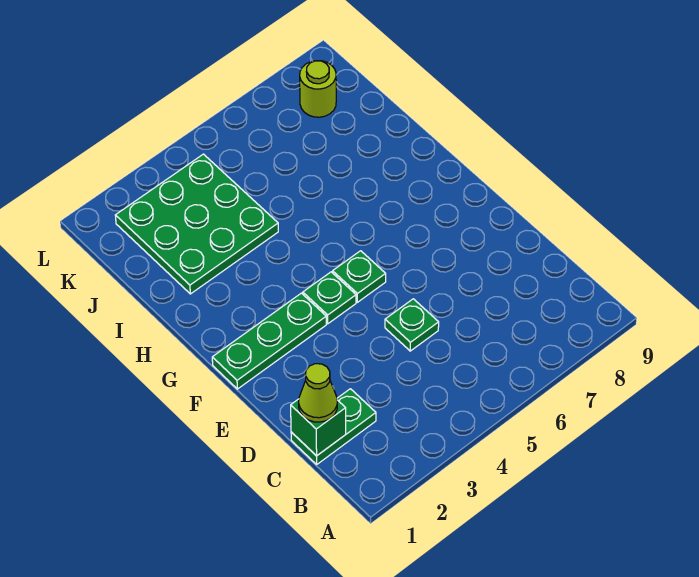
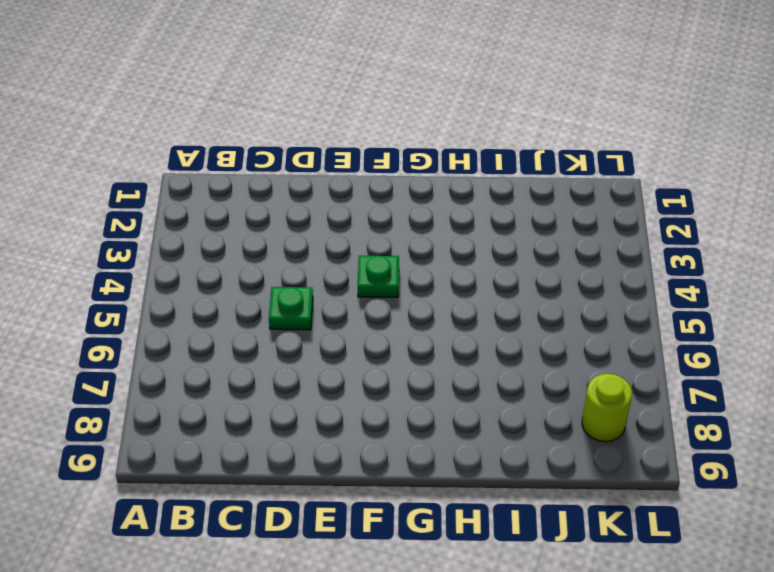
none -> green 1x2 plate [291,389,376,464]
none -> green 1x3 plate [212,293,326,389]

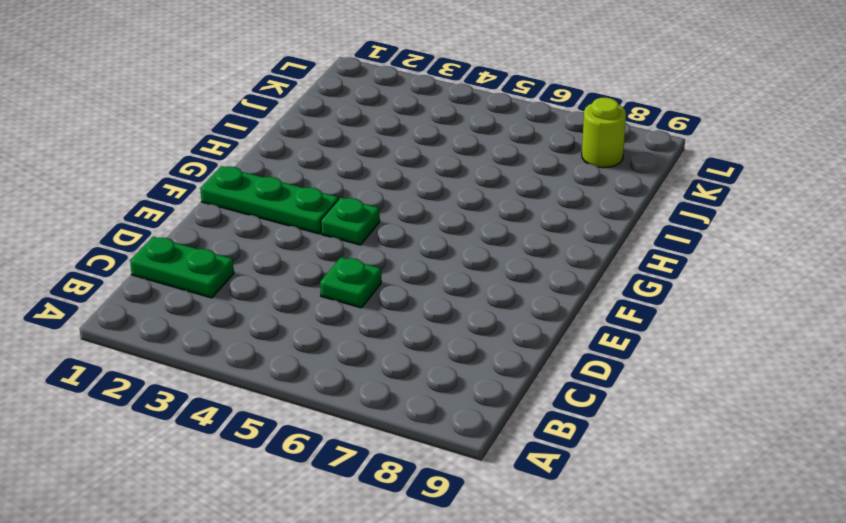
none -> green 1x1 plate [333,251,386,302]
none -> green 3x3 plate [115,154,278,294]

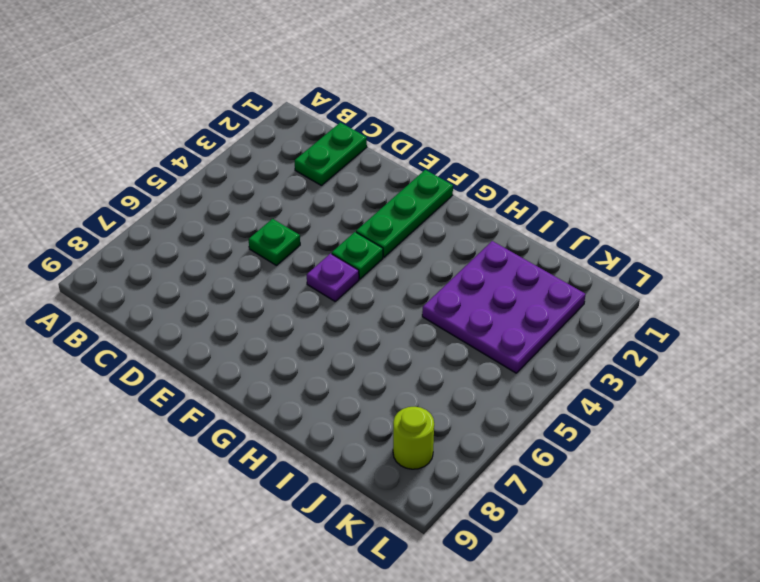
purple 1x1 plate [307,254,359,301] -> green 1x1 plate [333,251,386,302]
purple 3x3 plate [422,241,585,373] -> green 3x3 plate [115,154,278,294]
none -> green 1x1 brick [291,399,346,456]
none -> lime 1x1 cone [299,364,337,422]

